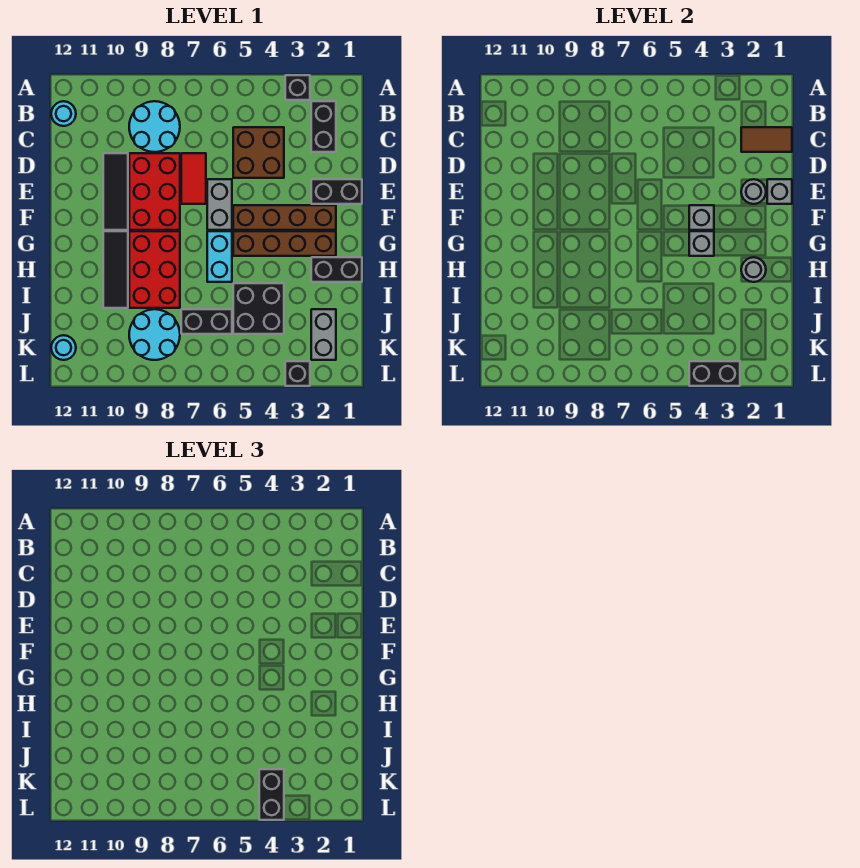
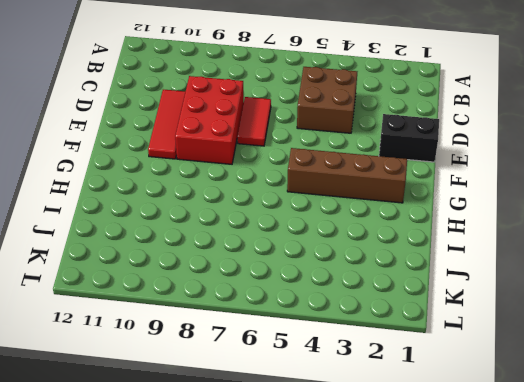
red 1x3 tile [148,89,186,159] -> black 1x3 tile [103,153,128,230]
none -> black 1x1 brick [285,75,310,100]
none -> black 1x2 brick [311,101,336,152]
none -> cyan 2x2 round brick [129,101,180,152]
none -> cyan 1x1 round brick [51,101,76,126]

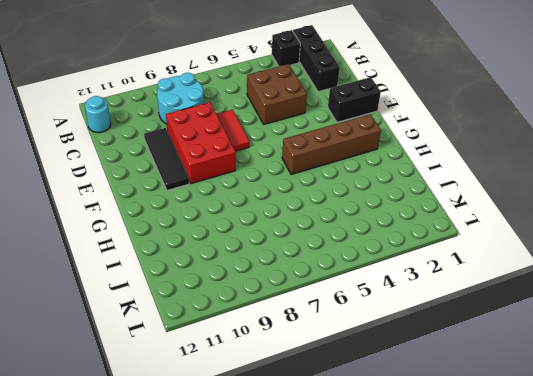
black 1x3 brick [293,25,340,92] -> black 1x2 brick [311,101,336,152]
none -> grey 1x2 brick [207,179,232,230]
none -> brown 1x4 brick [233,205,336,230]
none -> cyan 1x2 brick [207,231,232,282]
none -> red 2x3 brick [129,231,180,308]

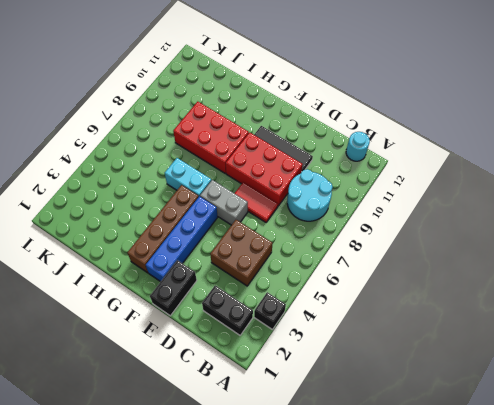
blue 1x4 brick [146,196,218,282] -> brown 1x4 brick [233,205,336,230]
none -> black 1x3 tile [103,231,128,308]
none -> black 1x2 brick [311,257,362,282]
none -> black 2x2 brick [233,283,284,334]
none -> grey 1x2 brick [311,309,336,360]

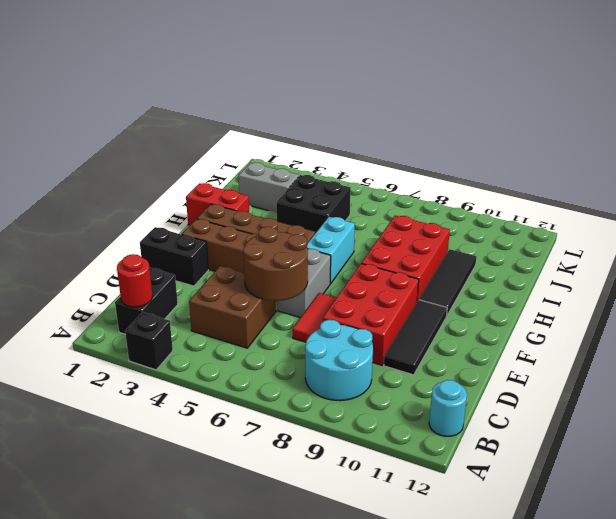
red 1x1 round brick [117,254,152,307] -> none
brown 2x2 round brick [243,227,308,301] -> none
red 1x2 brick [186,183,249,225] -> black 1x2 brick [311,257,362,282]
grey 1x2 brick [238,163,299,212] -> grey 1x2 brick turned to [311,309,336,360]
none -> black 1x2 brick [181,309,232,334]
none -> cyan 2x2 round brick [129,309,180,360]
none -> cyan 1x1 round brick [51,335,76,360]
none -> black 1x1 brick [285,361,310,386]

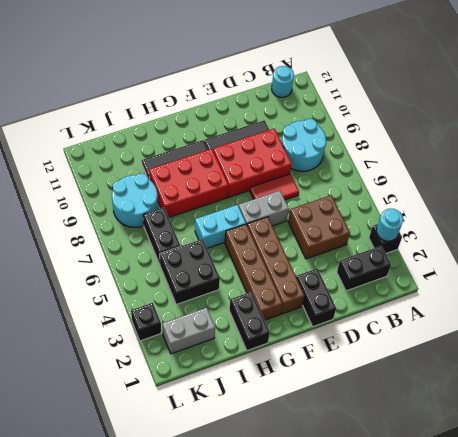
cyan 1x1 round brick [377,209,403,241] -> cyan 1x1 round brick moved to [51,335,76,360]
none -> brown 1x2 tile [741,127,792,152]
none -> grey 1x1 brick [767,179,792,204]
none -> grey 1x1 round brick [741,179,766,204]
none -> grey 1x1 brick [689,205,714,230]

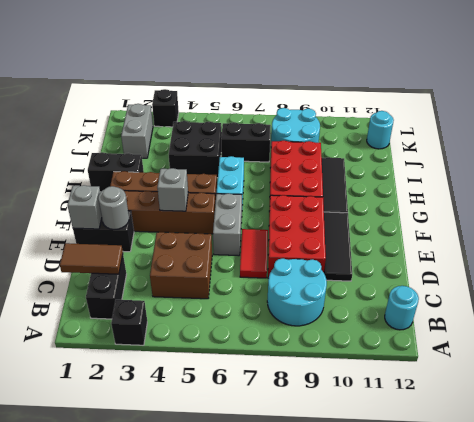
none -> grey 1x1 brick [689,231,714,256]
none -> grey 1x1 round brick [741,257,766,282]
none -> black 1x2 brick [689,361,740,386]
none -> black 1x2 brick [259,769,284,820]

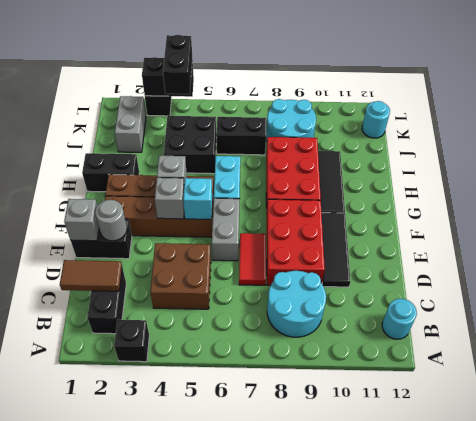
cyan 1x1 brick [183,178,212,219] -> none
none -> grey 1x1 round brick [741,257,766,282]

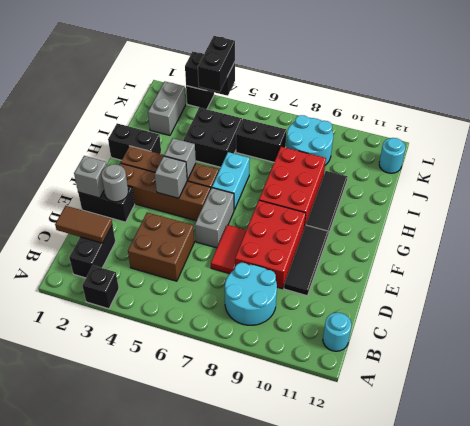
none -> grey 1x1 round brick [741,257,766,282]

